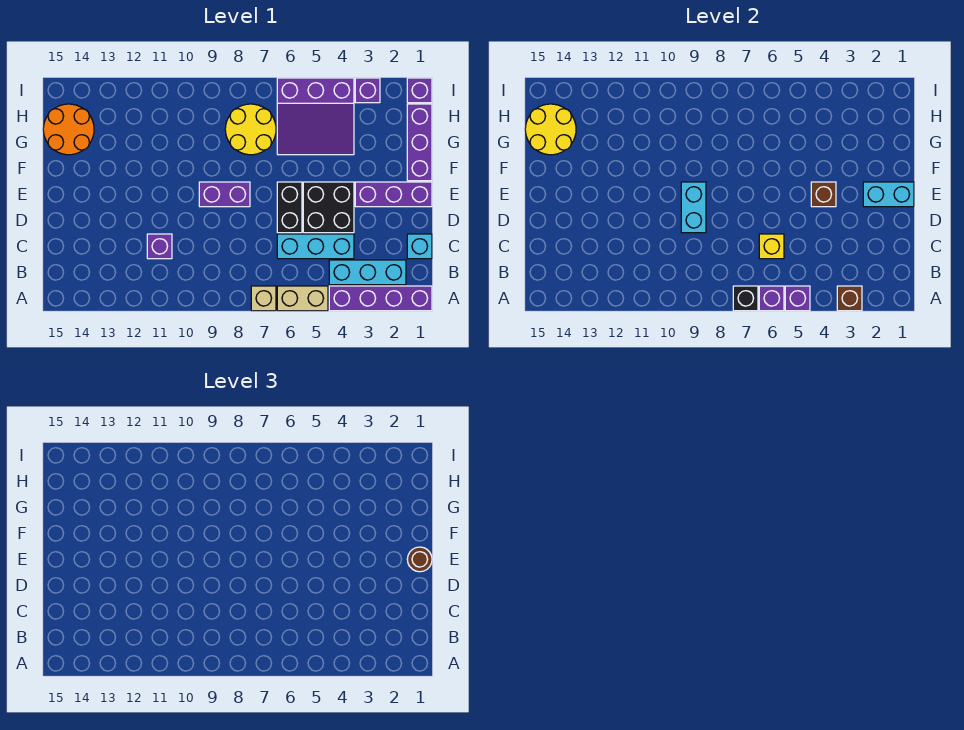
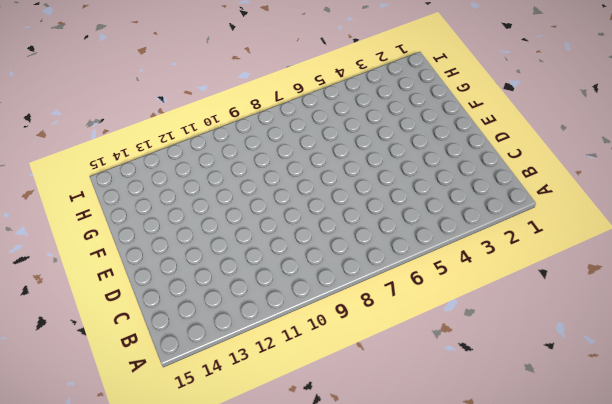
none -> purple 1x4 brick [329,286,432,311]
none -> tan 1x2 brick [277,286,328,311]
none -> tan 1x1 brick [251,286,276,311]

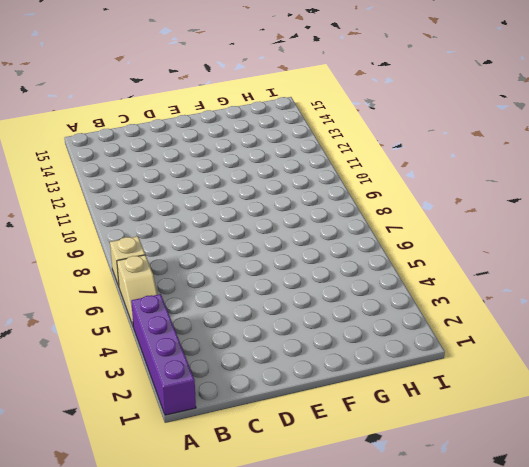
tan 1x2 slope [117,255,157,325] -> tan 1x2 brick [277,286,328,311]
none -> cyan 1x3 brick [329,260,406,285]
none -> cyan 1x1 brick [407,234,432,259]
none -> cyan 1x3 brick [277,234,354,259]

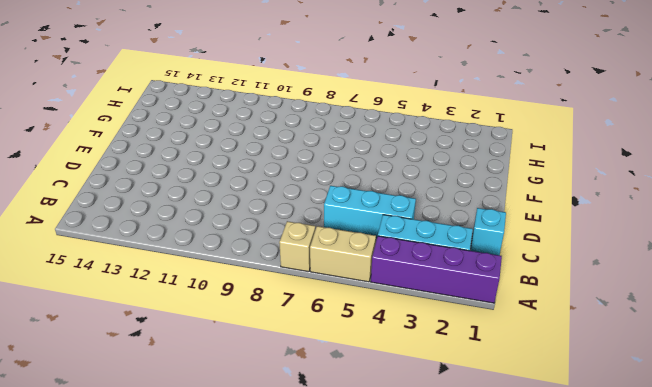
none -> purple 1x1 brick [147,234,172,259]
none -> black 2x2 brick [303,182,354,233]
none -> black 1x2 brick [277,182,302,233]

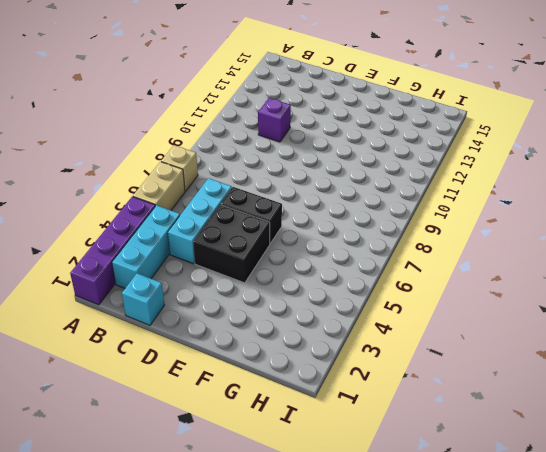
none -> purple 1x3 brick [355,182,432,207]
none -> purple 1x2 brick [199,182,250,207]
none -> purple 1x3 brick [407,104,432,181]

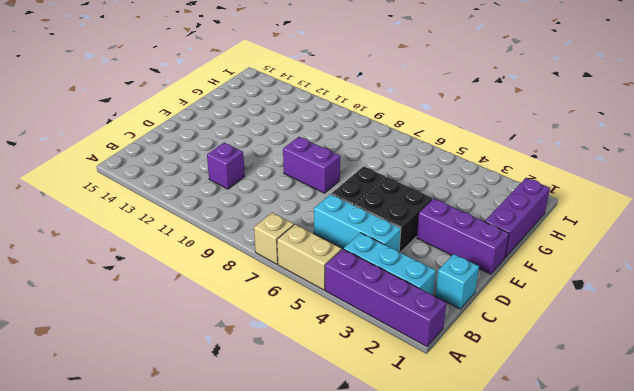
none -> purple 3x3 slope [277,78,354,155]
none -> yellow 2x2 round brick [225,104,276,155]
none -> orange 2x2 round brick [43,104,94,155]

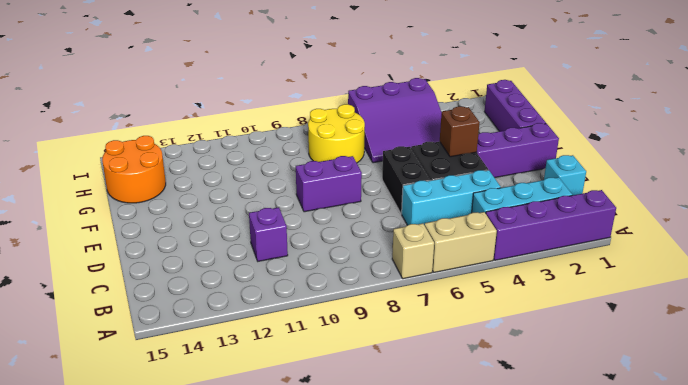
none -> purple 1x1 brick [407,78,432,103]
none -> purple 1x1 brick [355,78,380,103]
none -> brown 1x1 brick [837,286,862,311]

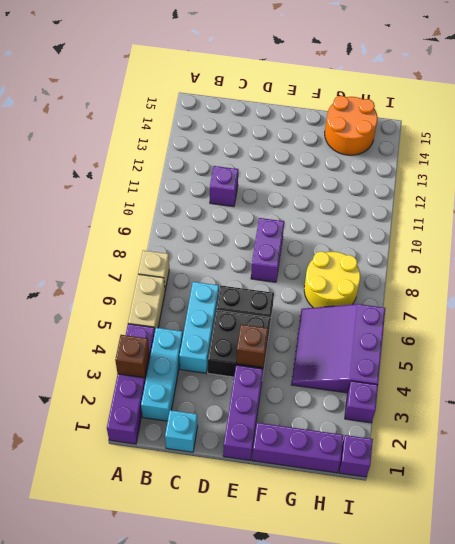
none -> purple 1x1 brick [785,286,810,311]
none -> purple 1x1 brick [759,286,784,311]
none -> black 1x1 brick [733,286,758,311]

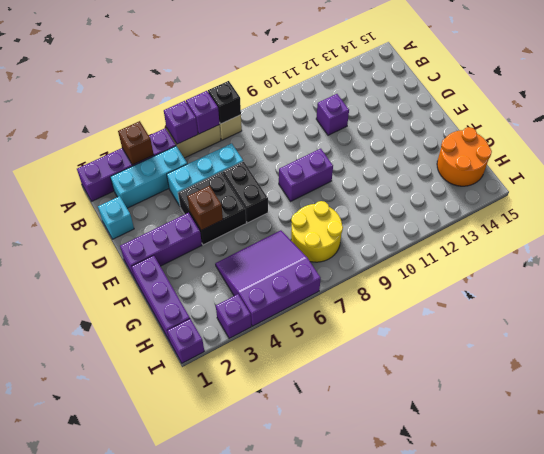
none -> yellow 1x1 brick [759,234,784,259]
none -> cyan 1x2 brick [681,182,706,233]
none -> cyan 1x2 brick [863,182,914,207]

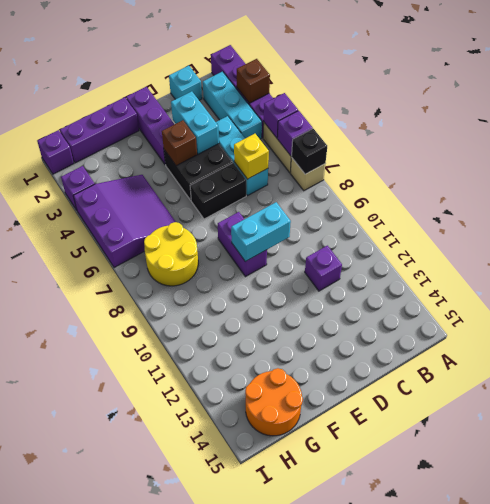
cyan 1x2 brick [171,91,219,154] -> cyan 1x2 brick moved to [863,182,914,207]
none -> yellow 2x2 round brick [525,104,576,155]
none -> brown 1x1 round brick [407,547,432,572]

